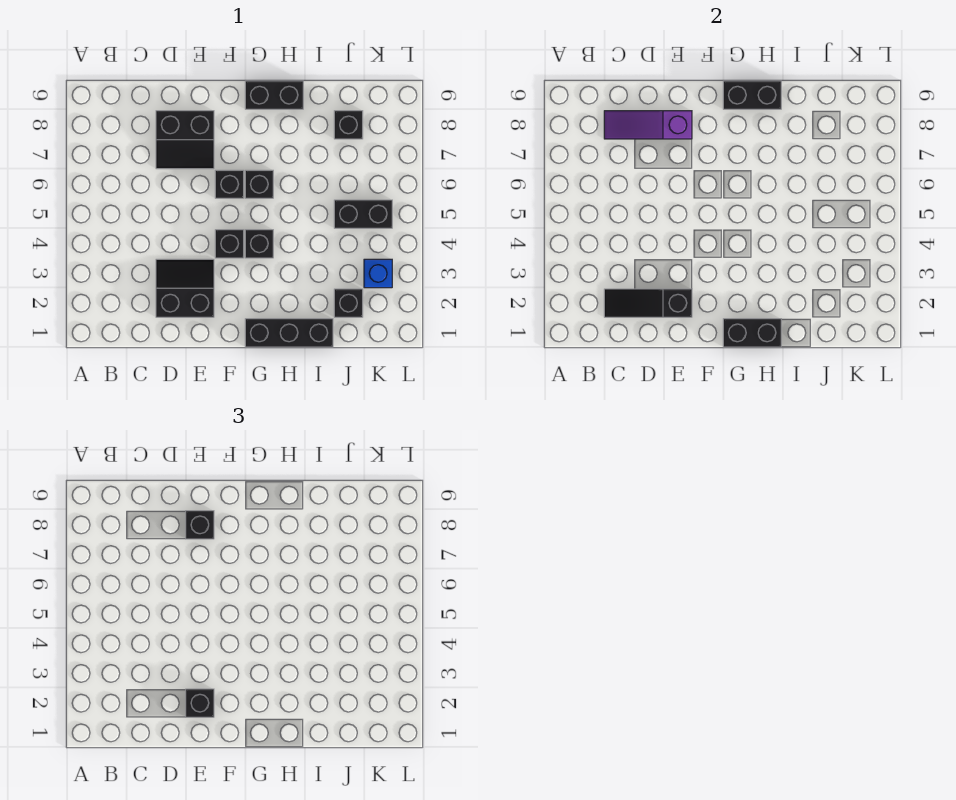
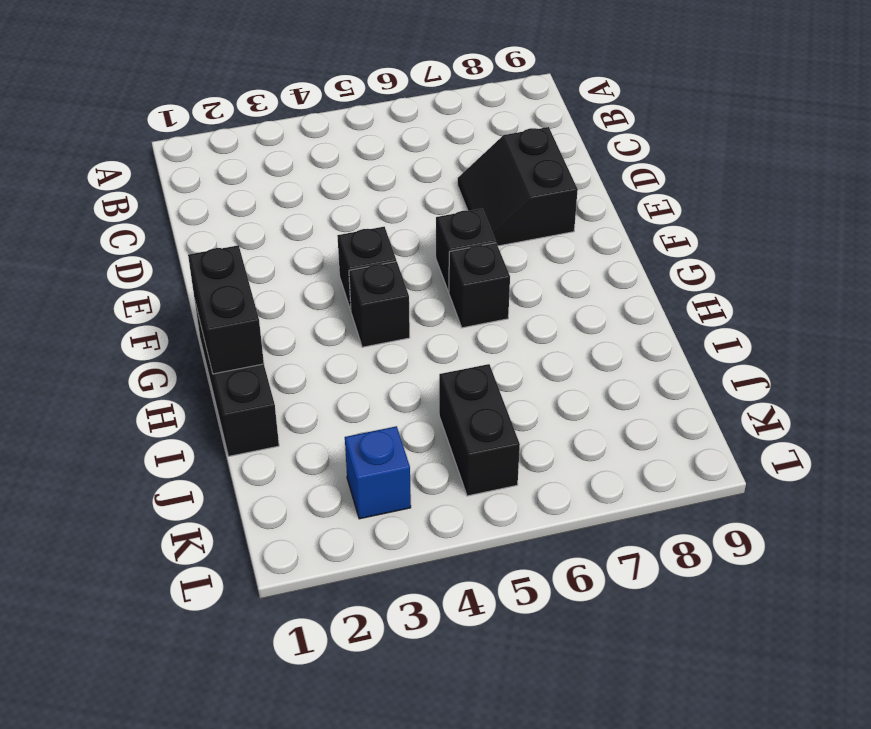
none -> black 2x2 slope [156,259,214,317]
none -> black 1x2 brick [245,81,303,109]
none -> black 1x1 brick [334,289,363,317]

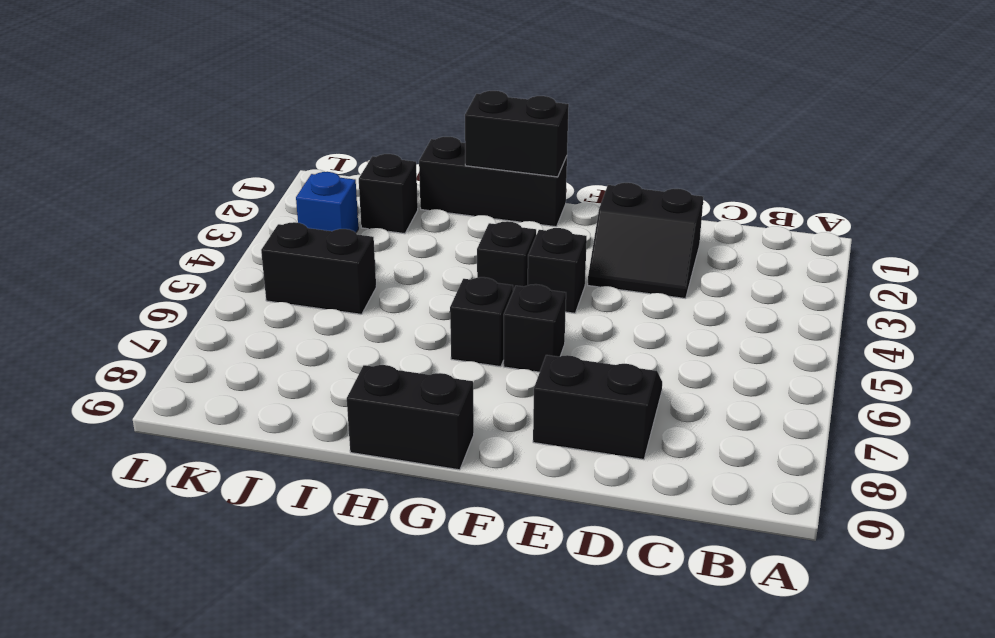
none -> black 1x1 brick [334,111,363,139]
none -> black 1x3 slope [604,289,692,317]
none -> purple 1x3 slope [604,111,692,139]

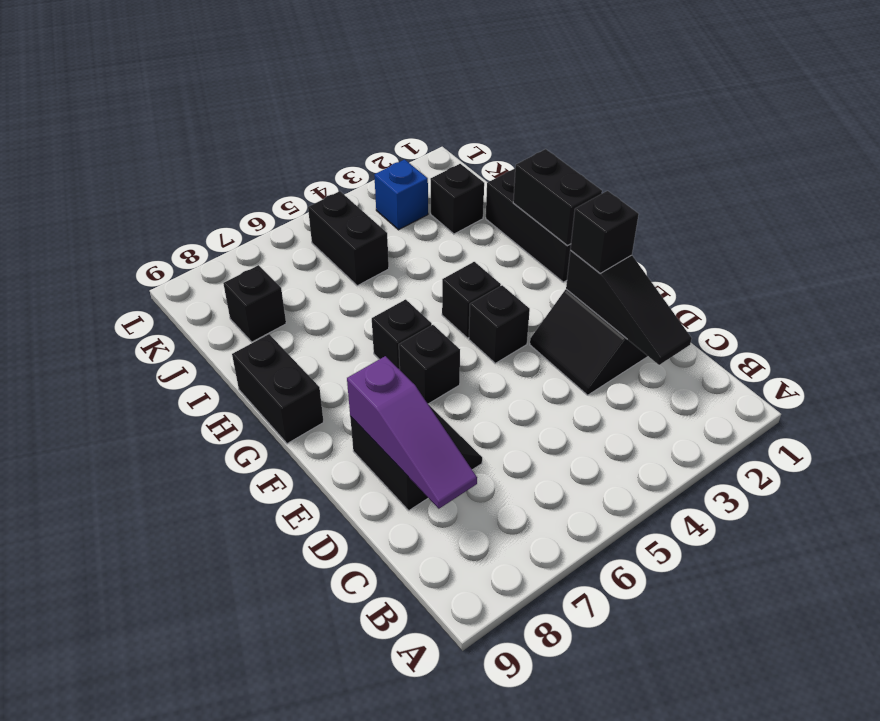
none -> black 1x2 brick [723,81,781,109]
none -> black 1x1 brick [186,511,214,539]

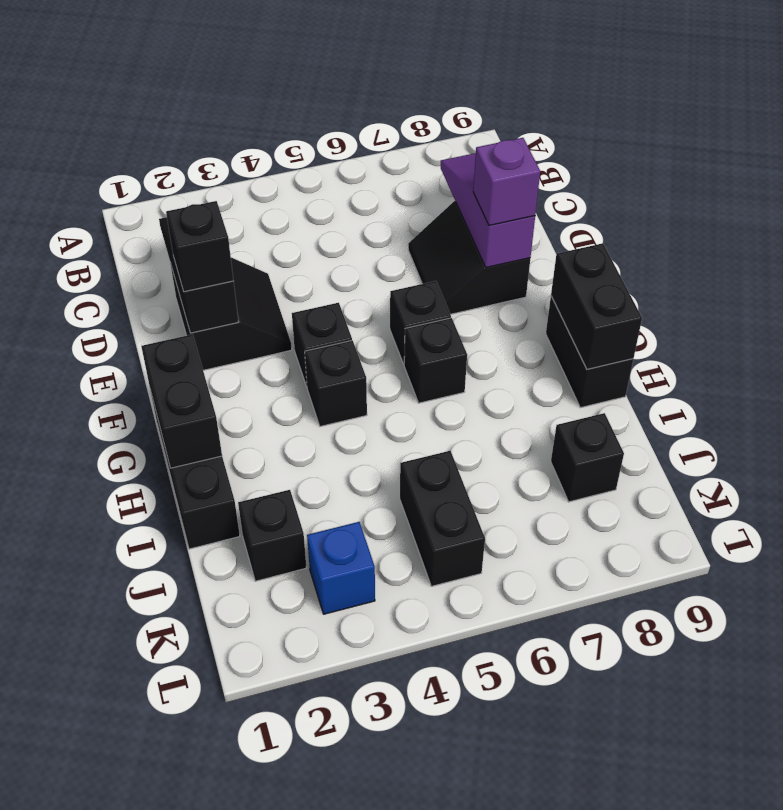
purple 1x1 brick [473,138,540,226] -> black 1x1 brick [186,511,214,539]

